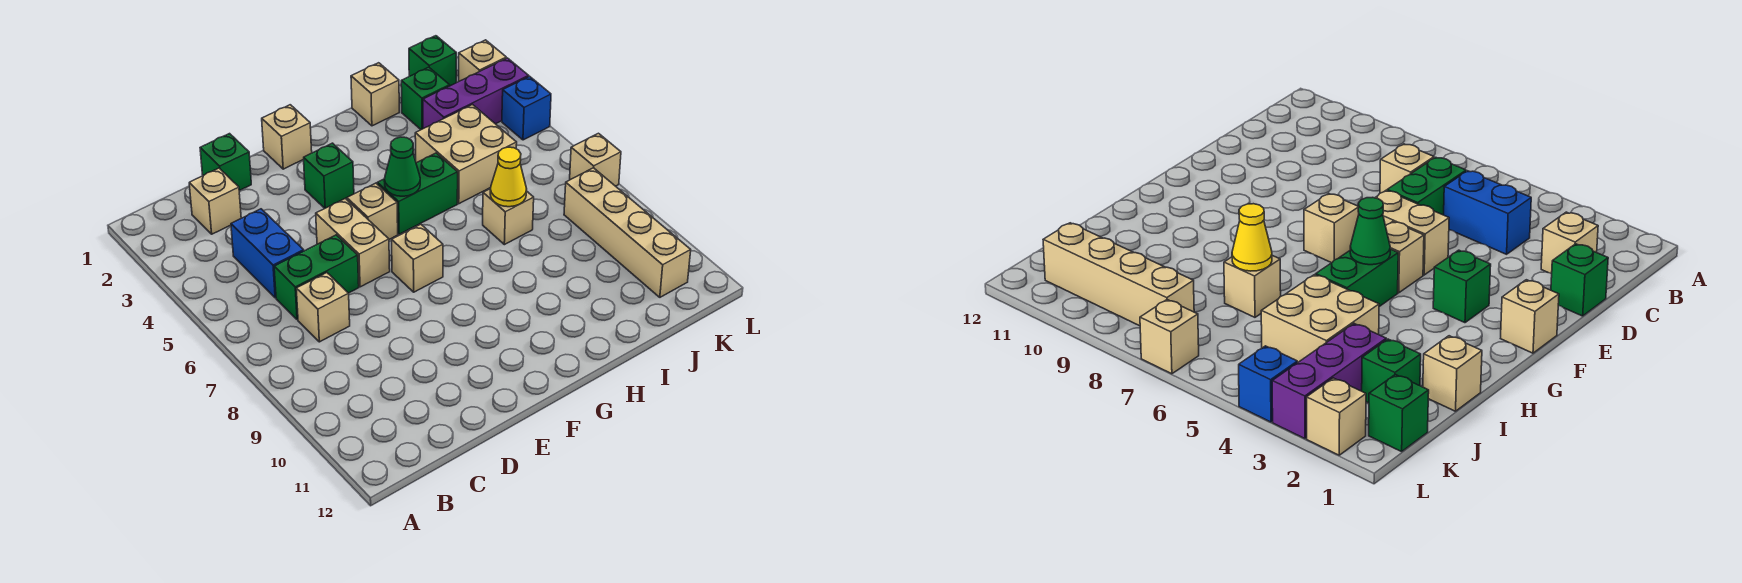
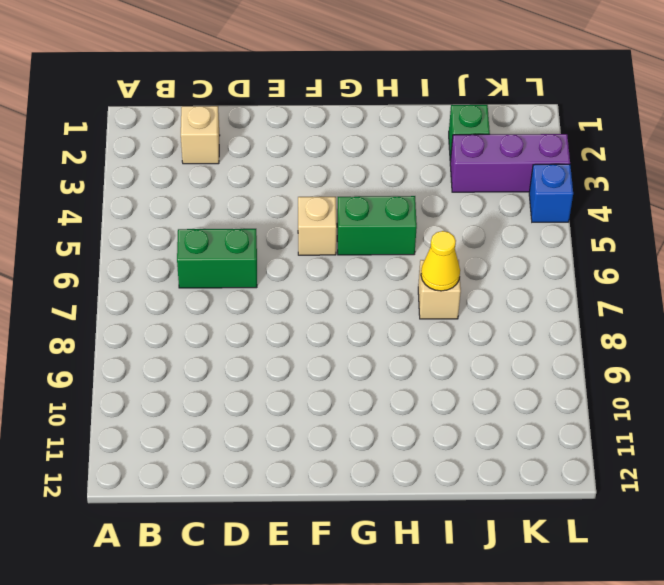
none -> blue 1x2 brick [231,209,304,298]
none -> tan 1x1 brick [296,273,350,342]
none -> green 1x1 brick [200,134,251,191]

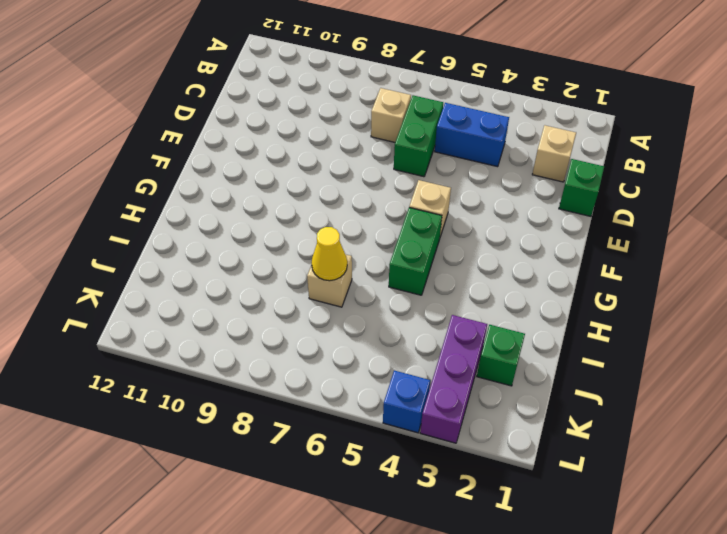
none -> tan 1x2 brick [316,198,390,287]
none -> tan 1x1 brick [262,105,312,169]
none -> green 1x1 brick [304,143,354,208]

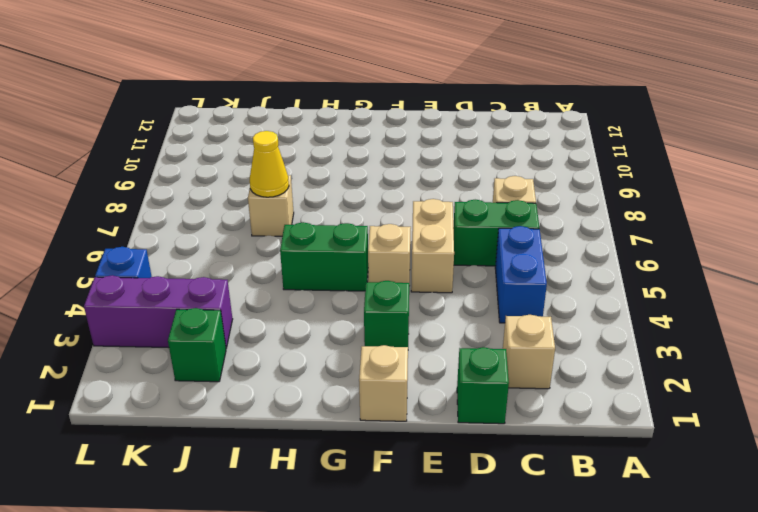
none -> tan 1x1 brick [392,224,443,292]
none -> tan 1x1 brick [351,63,399,126]
none -> tan 2x2 brick [415,105,517,204]

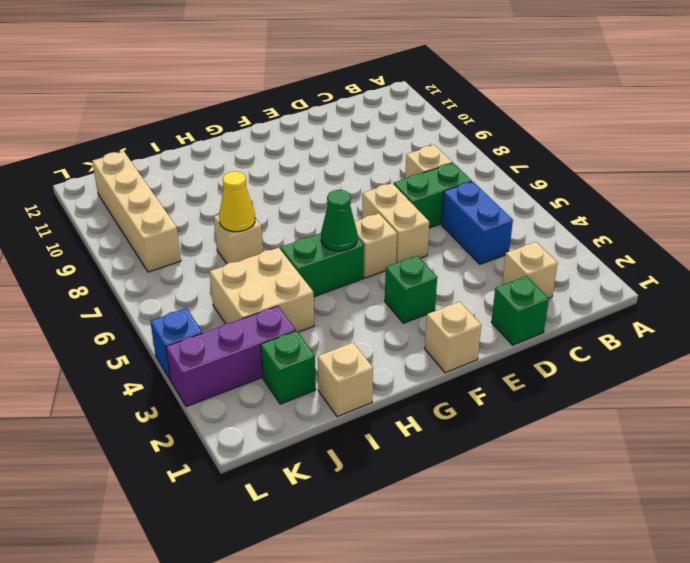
none -> tan 1x1 brick [392,224,443,292]
none -> green 1x1 brick [409,36,456,86]
none -> tan 1x1 brick [459,40,506,81]

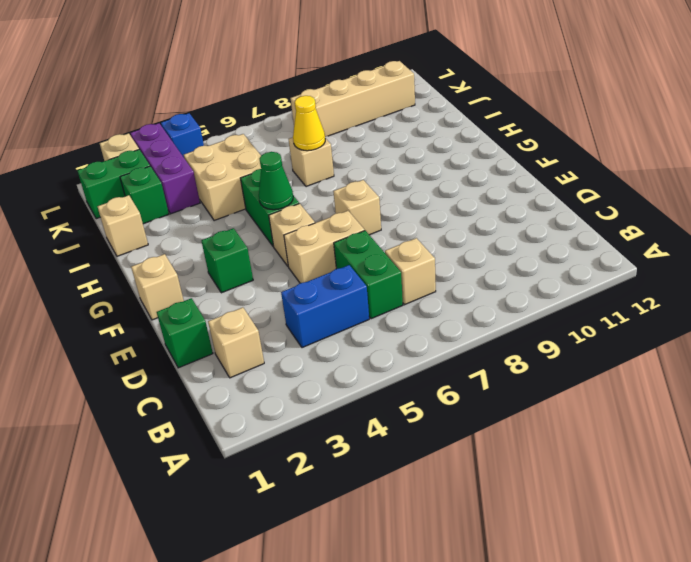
green 1x2 brick [78,150,150,219] -> green 1x1 brick [409,36,456,86]
none -> tan 1x1 brick [570,133,621,186]

